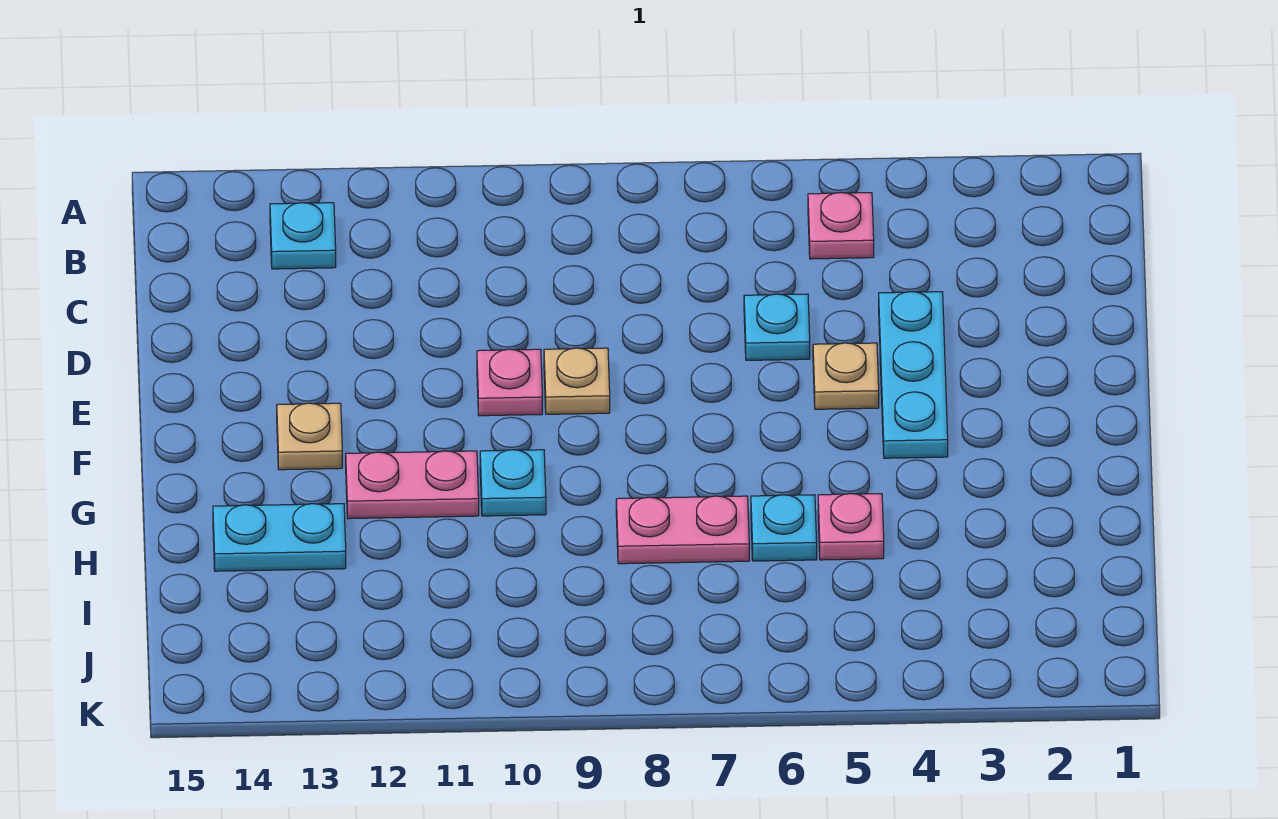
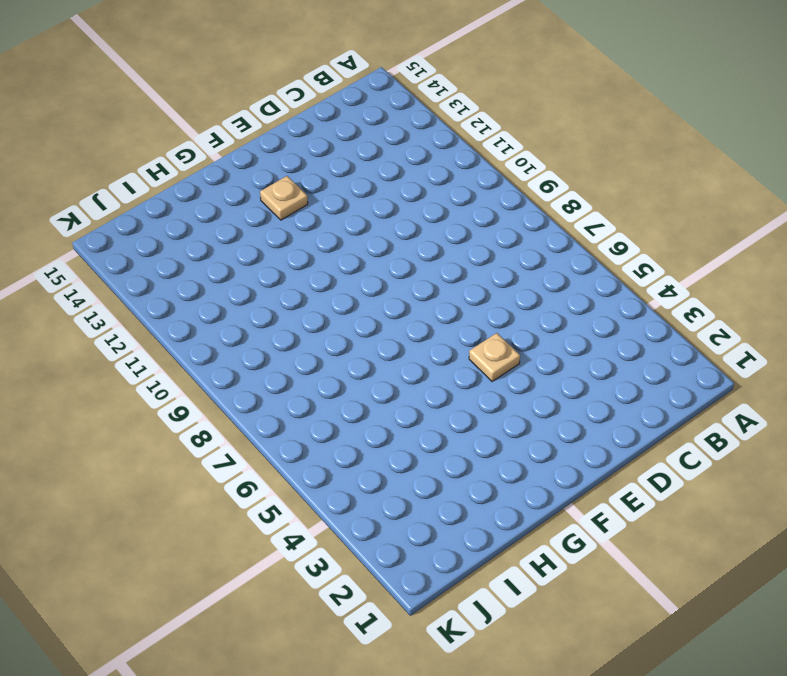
none -> pink 1x1 plate [808,192,874,259]
none -> cyan 1x1 plate [270,203,336,269]
none -> cyan 1x3 plate [879,292,948,458]

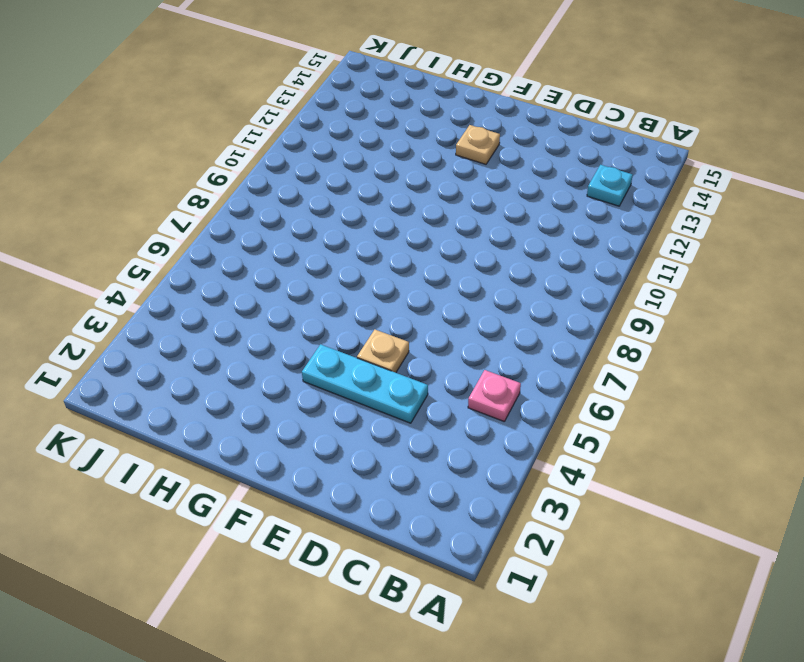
none -> cyan 1x1 plate [744,294,810,360]
none -> tan 1x1 plate [544,348,610,414]
none -> pink 1x1 plate [477,349,542,416]

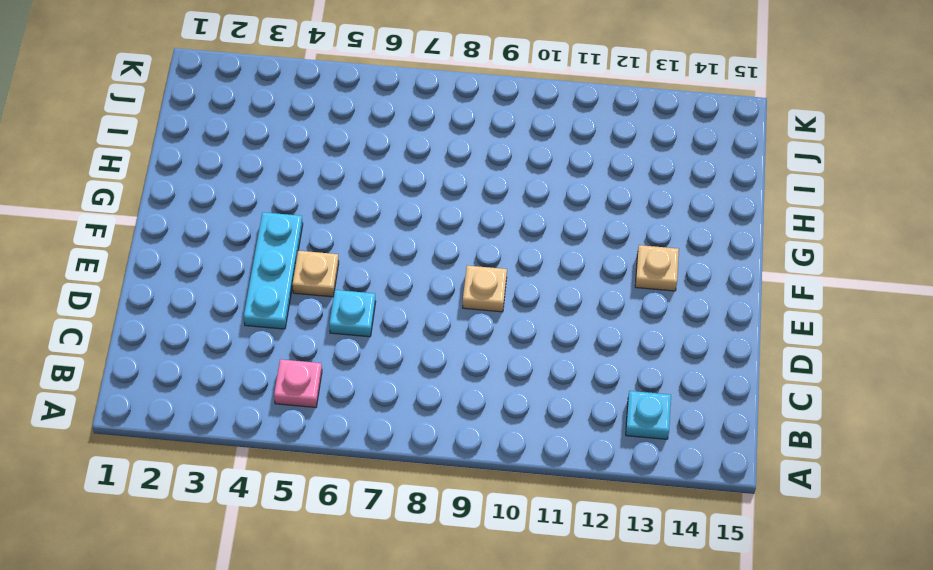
none -> pink 1x1 plate [477,349,542,416]
none -> cyan 1x1 plate [480,450,546,516]
none -> pink 1x2 plate [346,451,479,519]

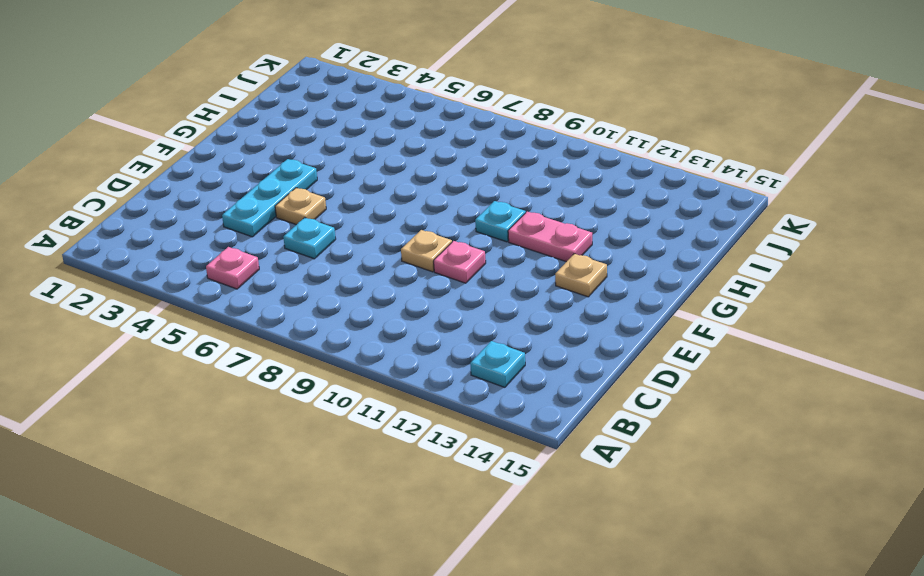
none -> pink 1x1 plate [818,494,884,560]
none -> cyan 1x1 plate [751,495,817,561]
none -> pink 1x2 plate [616,496,749,564]

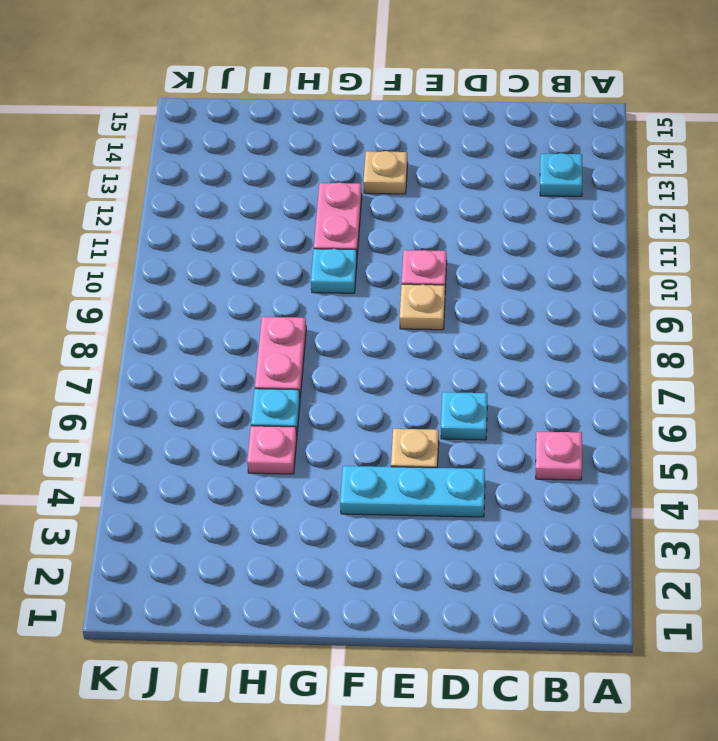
none -> cyan 1x2 plate [213,504,346,571]

